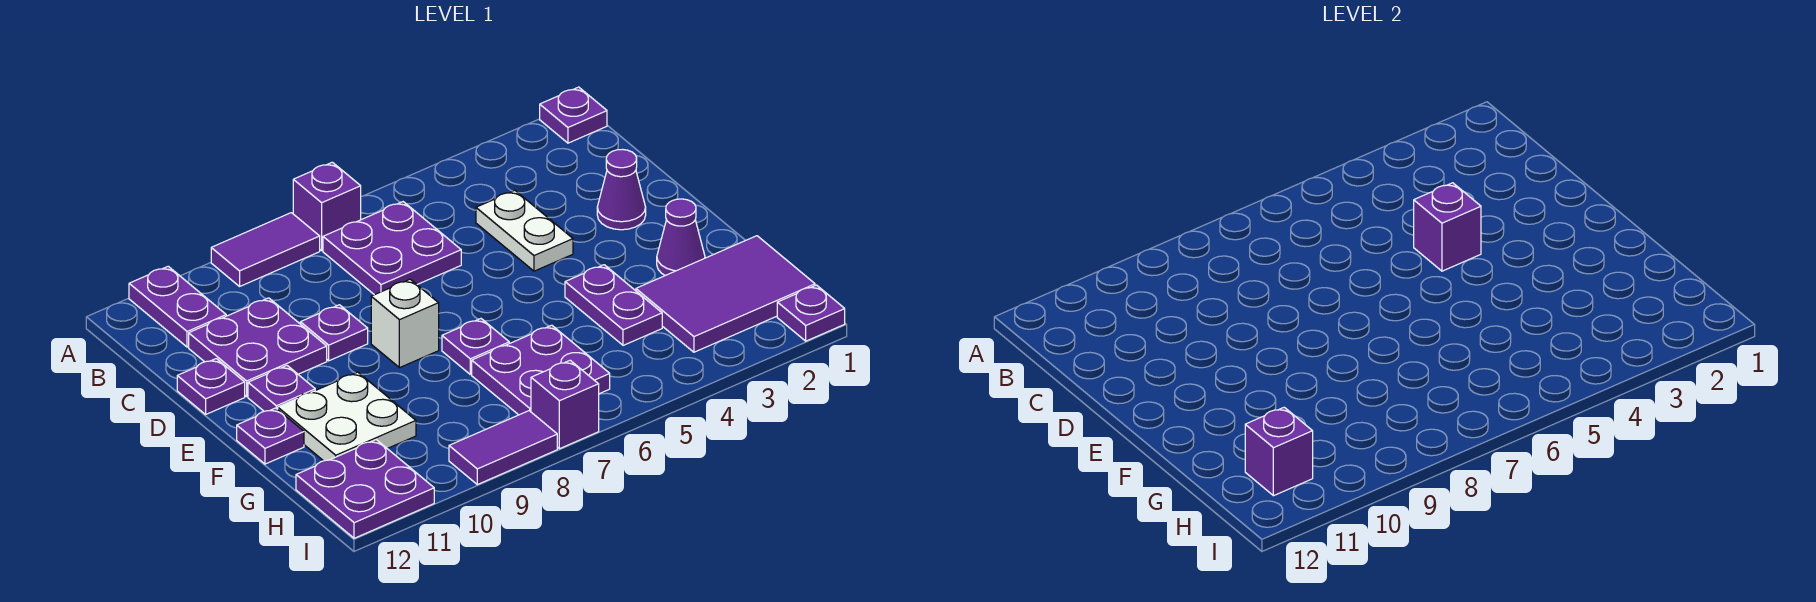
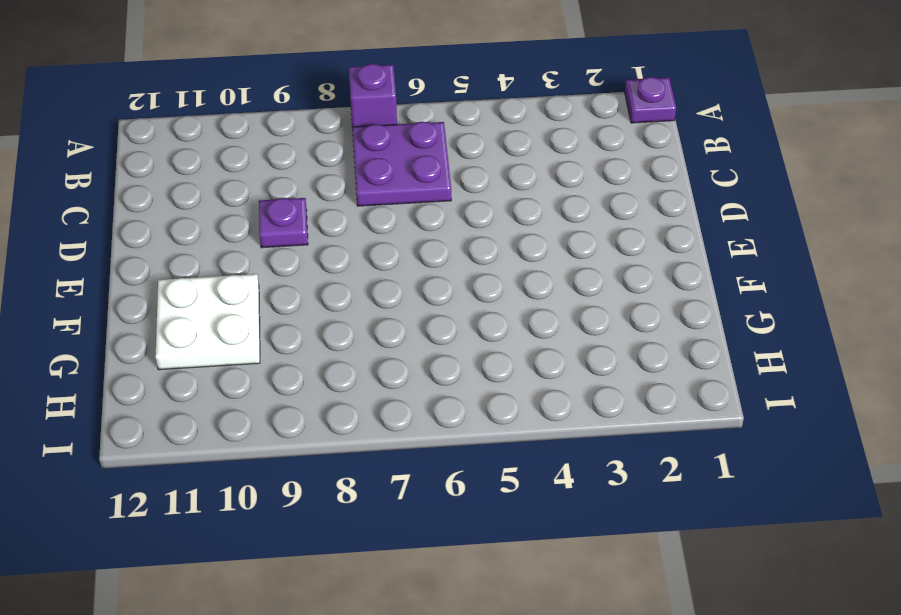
none -> purple 1x2 tile [211,213,320,286]
none -> purple 1x2 plate [129,266,226,347]
none -> white 1x2 plate [476,191,573,271]

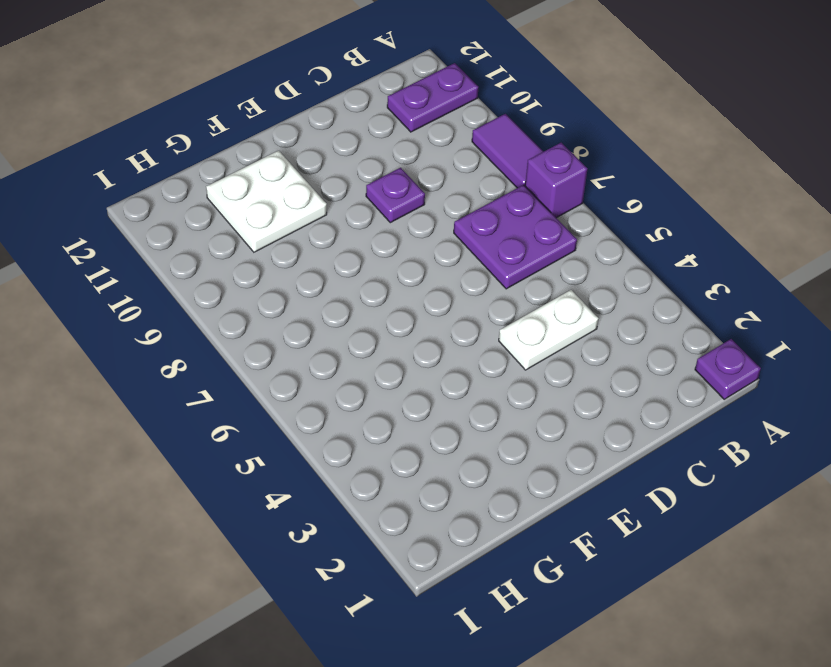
none -> purple 2x2 plate [189,298,327,396]
none -> purple 1x1 cone [597,149,646,230]
none -> purple 1x1 plate [177,359,245,414]

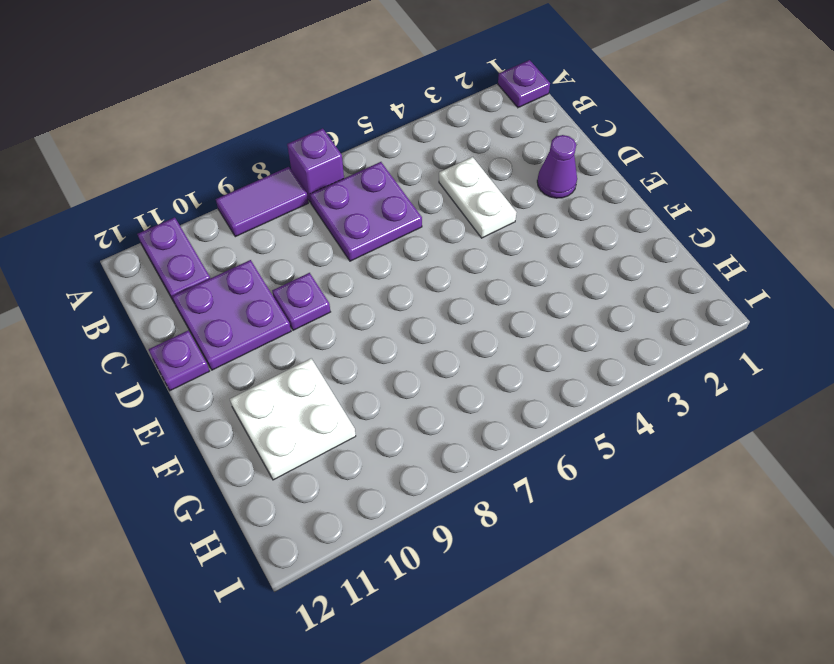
none -> white 1x1 brick [371,279,439,368]
none -> purple 1x1 plate [248,366,315,411]
none -> purple 1x1 cone [657,199,705,276]

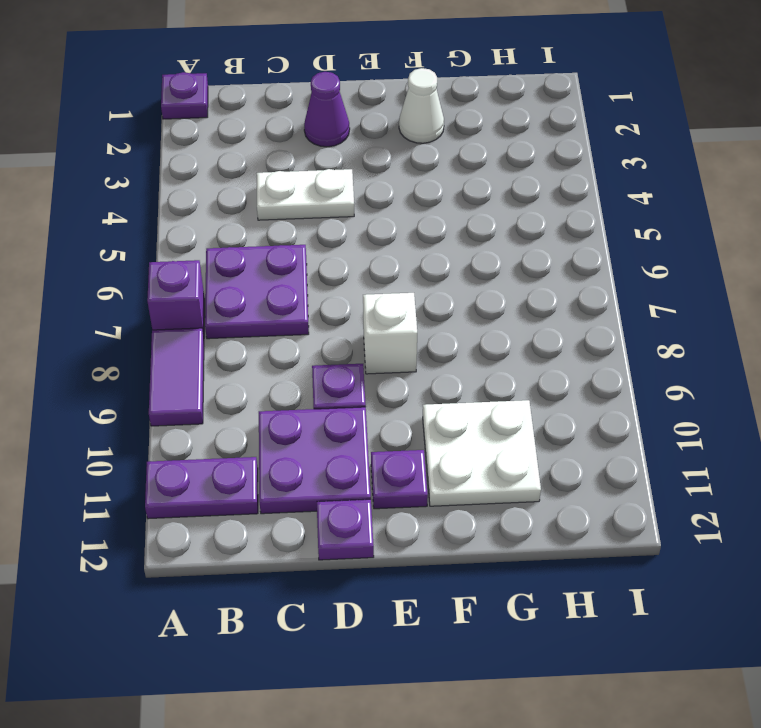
white 1x1 cone [399,68,444,143] -> purple 1x1 cone [657,199,705,276]
none -> purple 1x2 plate [565,265,662,345]
none -> purple 1x1 plate [442,319,509,374]
none -> purple 1x1 plate [237,408,304,464]

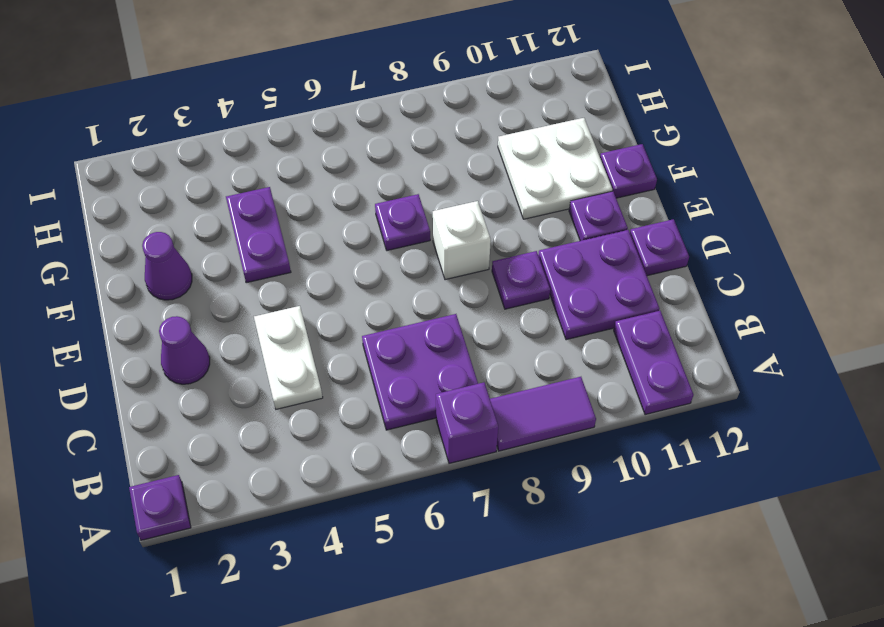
none -> purple 2x3 tile [636,236,815,352]
none -> purple 2x2 plate [472,325,610,415]
none -> purple 2x2 plate [296,440,434,538]

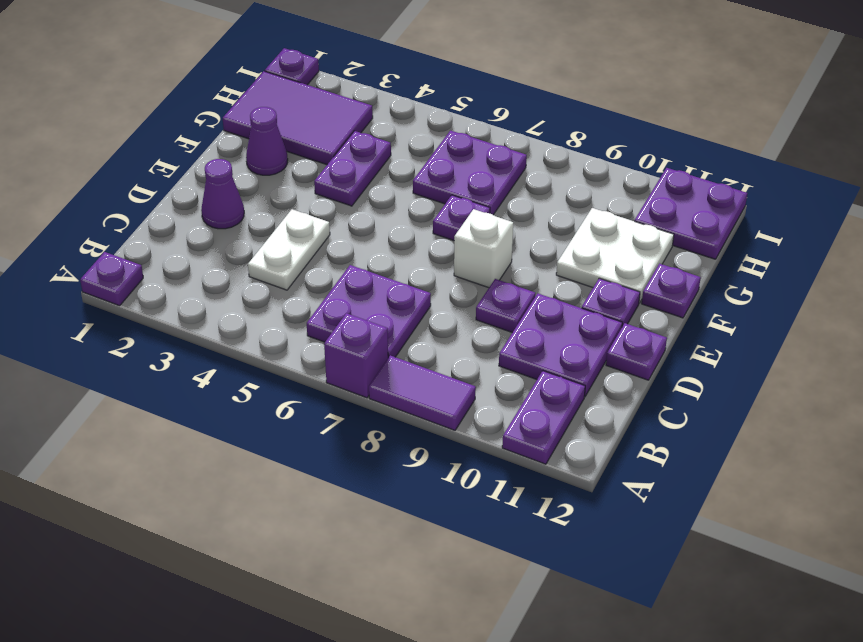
none -> purple 1x1 brick [531,360,599,449]
none -> purple 1x2 tile [449,411,557,485]
none -> purple 1x1 brick [1414,183,1481,271]

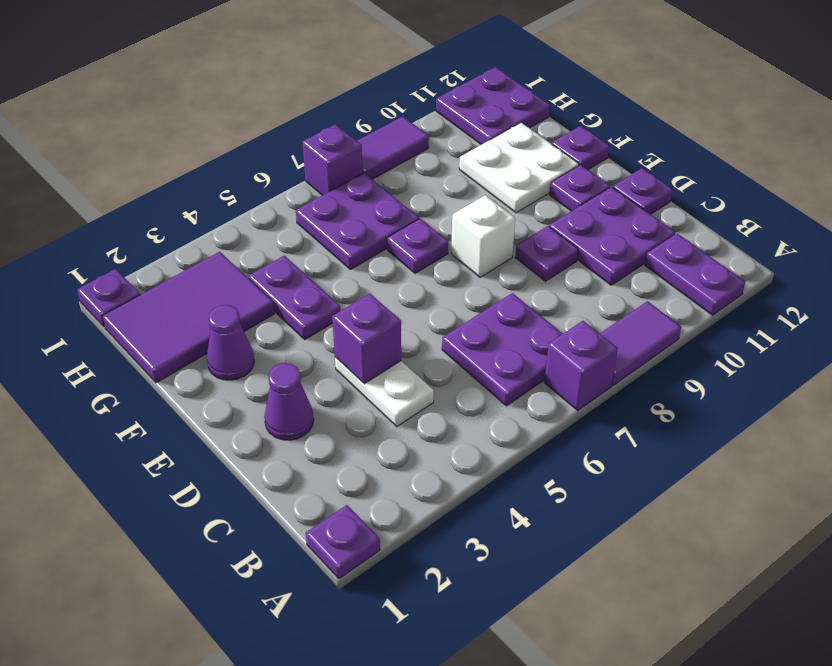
none -> purple 1x1 brick [1245,407,1313,496]

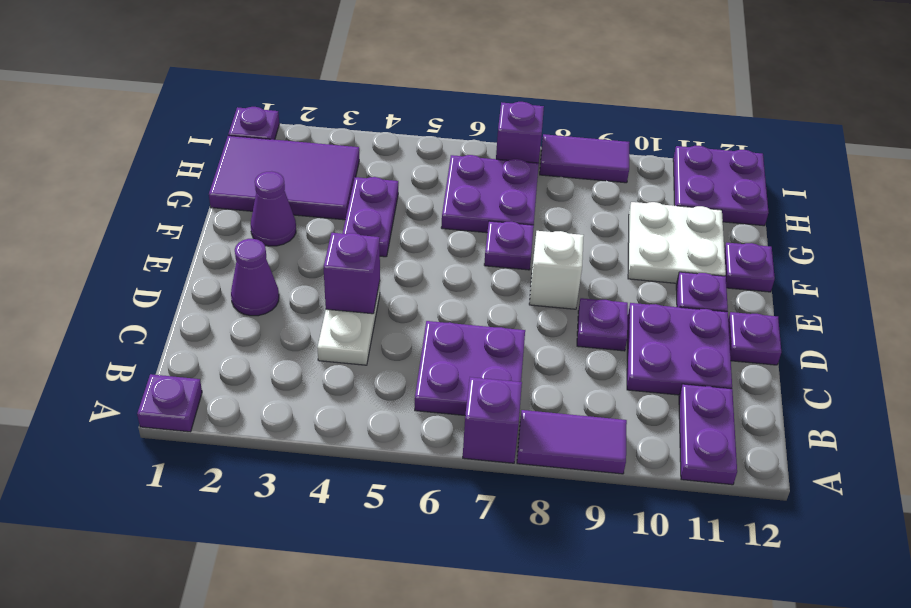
none -> purple 1x1 brick [1245,407,1313,496]

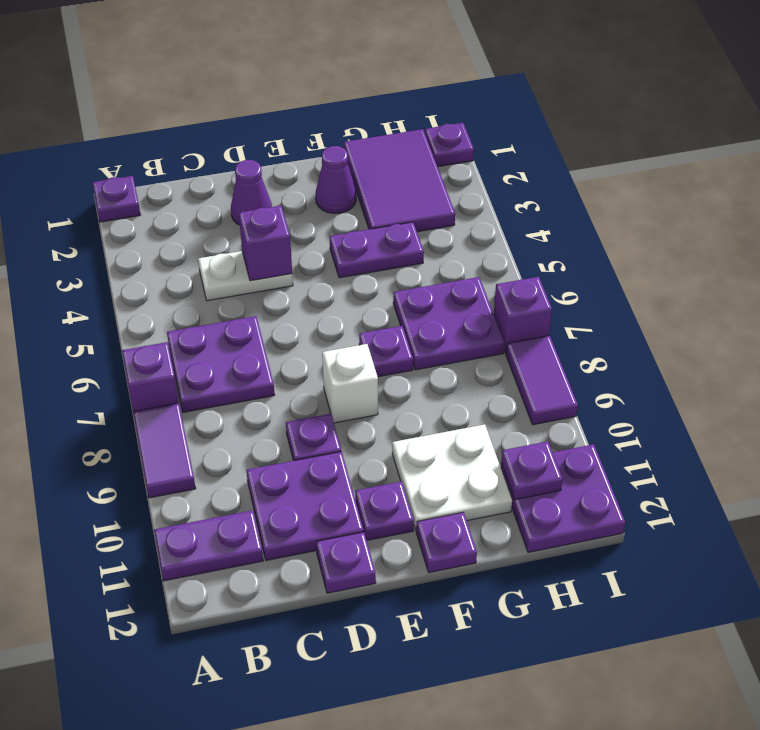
purple 1x1 plate [501,441,563,500] -> purple 1x1 brick [1245,407,1313,496]

